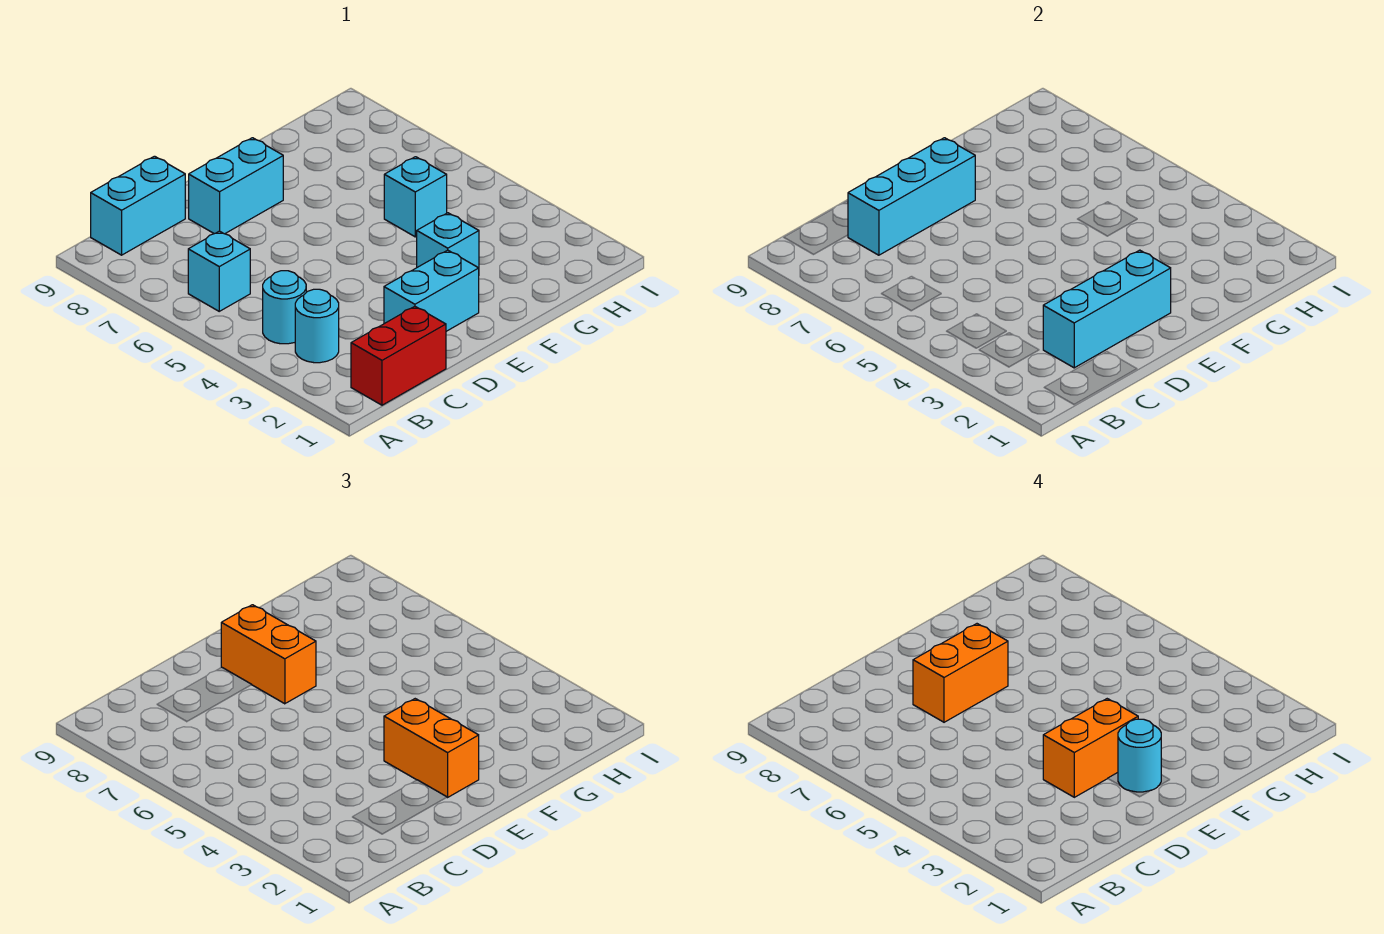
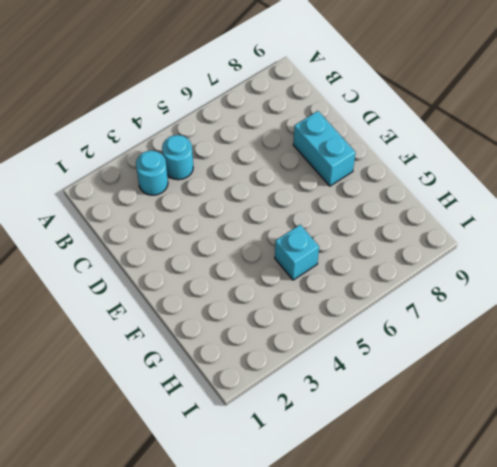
none -> red 1x2 brick [351,306,446,405]
none -> cyan 1x1 brick [188,231,250,311]
none -> cyan 1x2 brick [91,156,185,255]

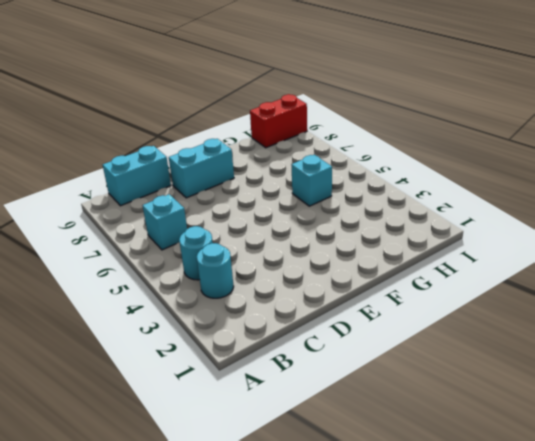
red 1x2 brick [250,94,307,148] -> red 1x2 brick moved to [351,306,446,405]
none -> cyan 1x2 brick [384,250,479,331]
none -> cyan 1x1 brick [417,213,479,268]
none -> cyan 1x3 brick [1043,250,1171,368]

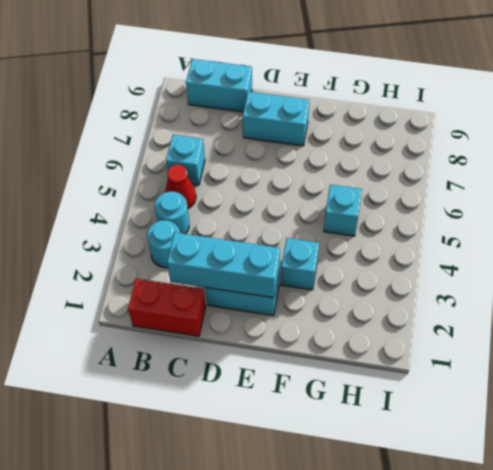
red 1x1 cone [165,165,196,208] -> none
none -> cyan 1x3 brick [848,138,975,255]
none -> orange 1x2 brick [384,699,479,797]
none -> orange 1x2 brick [221,605,316,704]

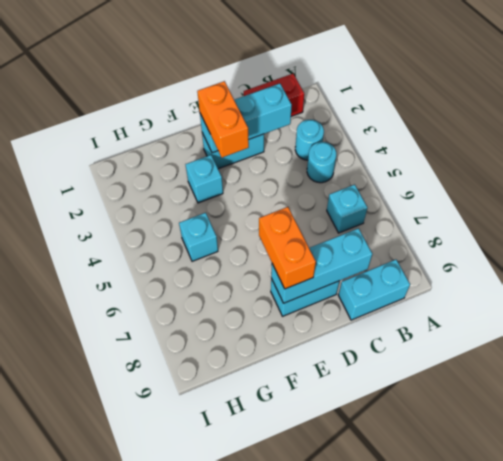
none -> orange 1x2 brick [1043,699,1138,797]
none -> orange 1x2 brick [913,624,1008,722]
none -> cyan 1x1 round brick [1118,719,1161,792]

